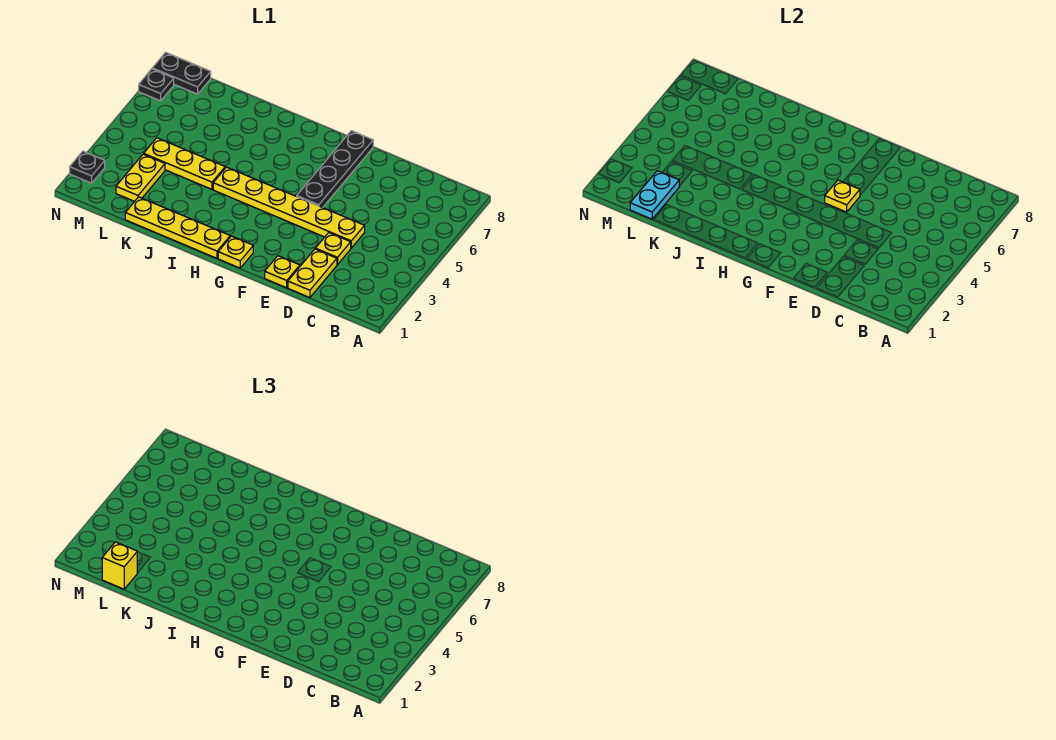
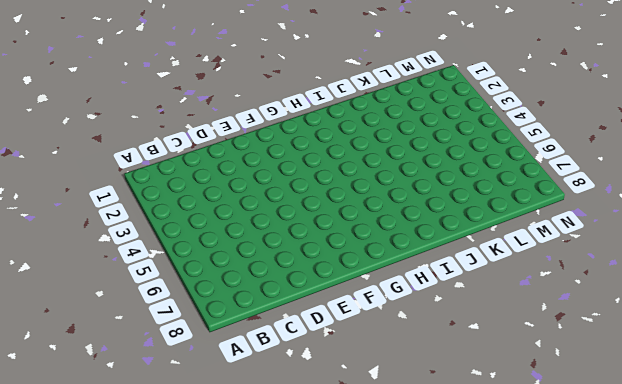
none -> yellow 1x2 plate [288,249,337,298]
none -> yellow 1x1 plate [315,233,351,265]
none -> yellow 1x6 plate [213,167,365,248]

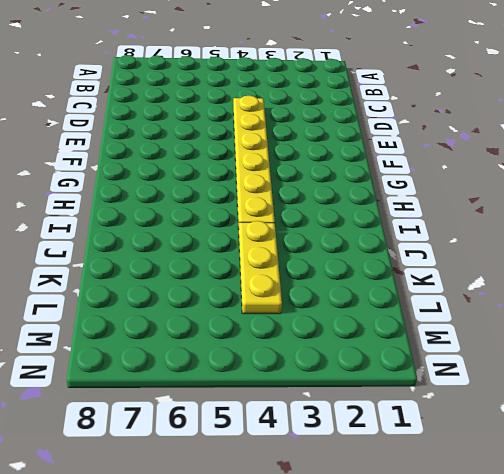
none -> yellow 1x2 plate [288,249,337,298]
none -> yellow 1x1 plate [315,233,351,265]
none -> yellow 1x1 plate [265,256,300,288]

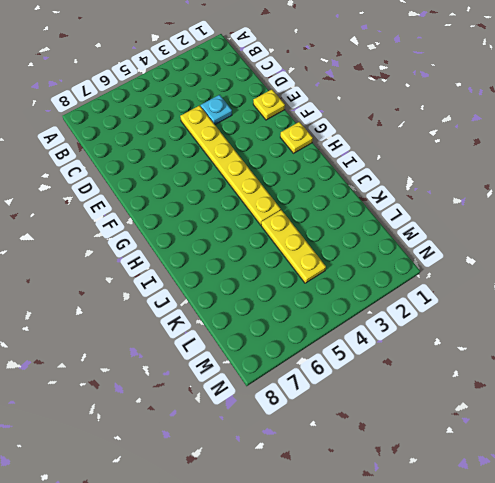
cyan 1x1 plate [201,95,232,125] -> yellow 1x1 plate [315,233,351,265]
none -> yellow 1x2 plate [288,249,337,298]
none -> black 1x4 plate [297,131,373,208]
none -> yellow 1x4 plate [125,197,230,258]

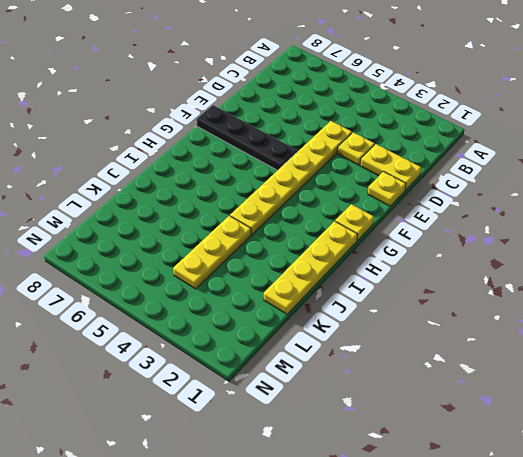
none -> yellow 1x2 plate [116,154,165,201]
none -> black 1x2 plate [152,52,211,94]
none -> black 1x1 plate [70,151,105,183]

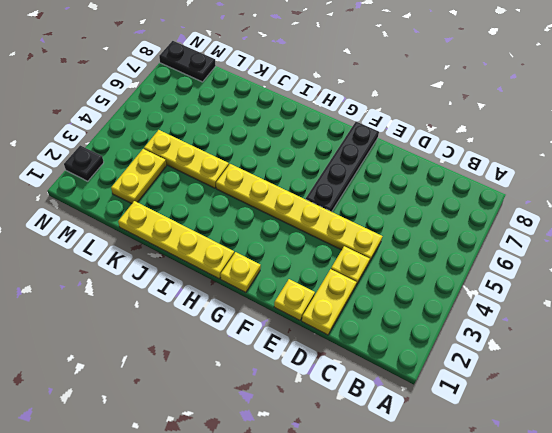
none -> black 1x1 plate [139,69,174,101]
none -> yellow 1x1 plate [825,180,860,212]
none -> cyan 1x2 plate [630,171,679,219]

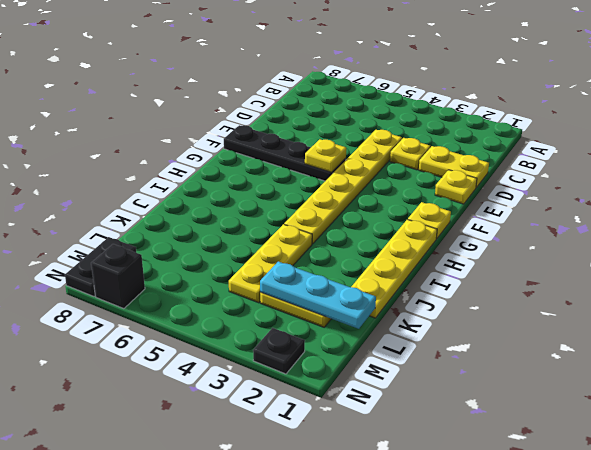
cyan 1x3 plate [260,261,376,329] -> cyan 1x2 plate [630,171,679,219]
black 1x1 brick [91,244,145,309] -> black 1x1 plate [139,69,174,101]
none -> yellow 1x1 brick [102,542,137,589]

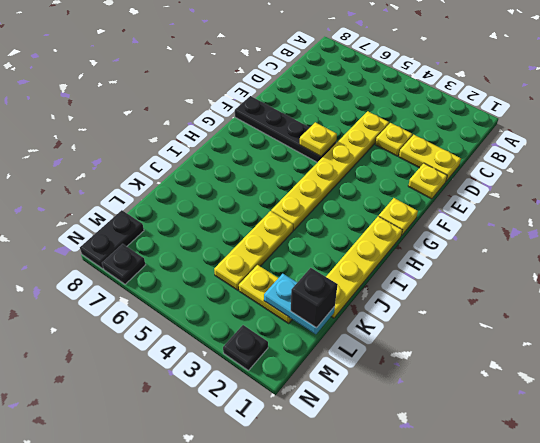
black 1x1 brick [291,268,338,328] -> yellow 1x1 brick [102,542,137,589]

